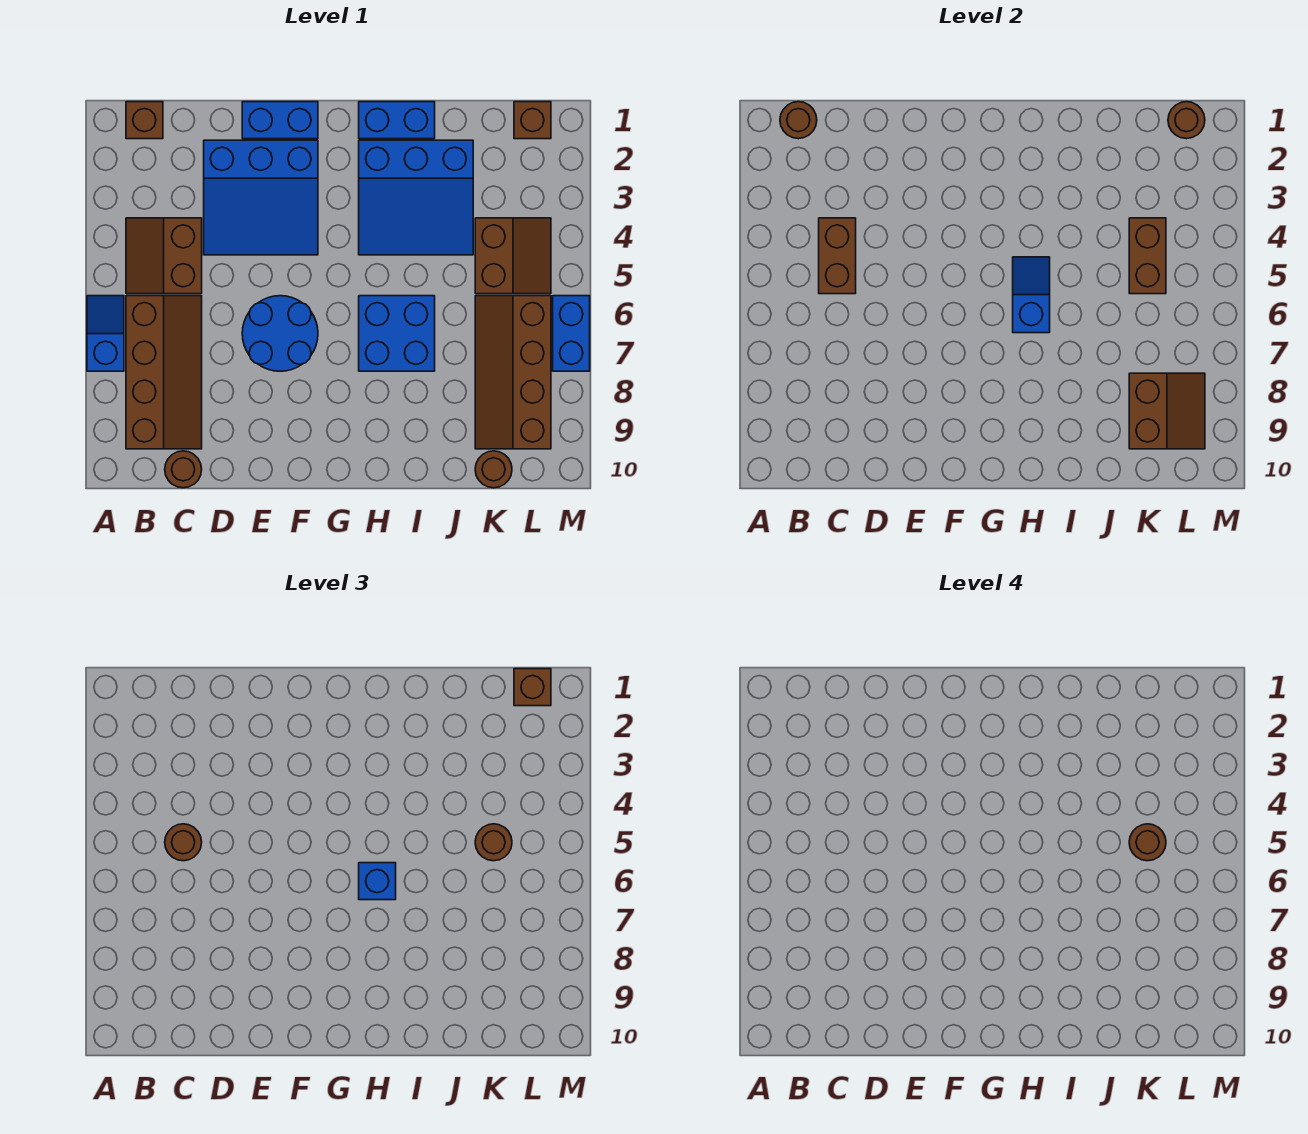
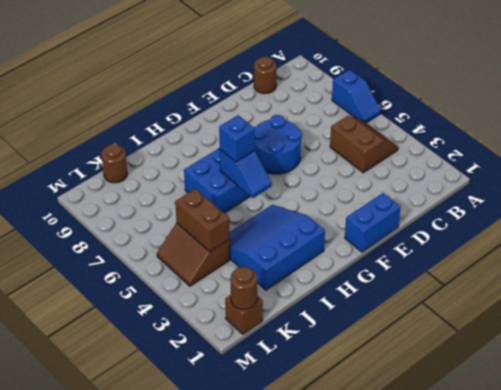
none -> brown 1x1 brick [126,102,163,139]
none -> brown 2x4 slope [126,296,202,449]
none -> blue 3x3 slope [204,140,318,255]

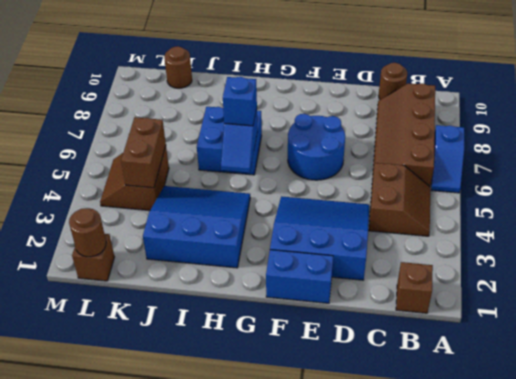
none -> blue 1x2 brick [359,102,435,139]
none -> brown 2x4 slope [475,296,551,449]
none -> blue 1x2 brick [553,296,590,371]

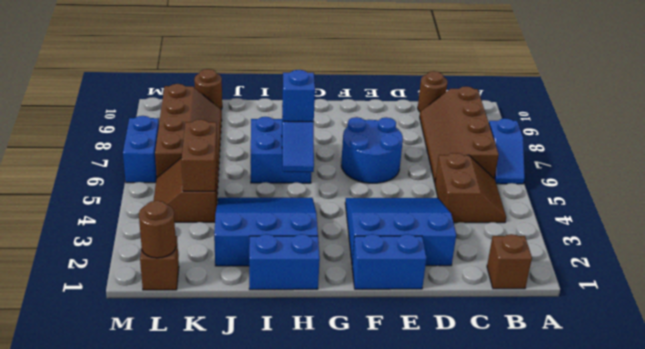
none -> brown 1x1 round brick [780,102,817,139]
none -> brown 1x2 brick [819,218,856,294]
none -> brown 2x2 slope [1129,373,1205,449]

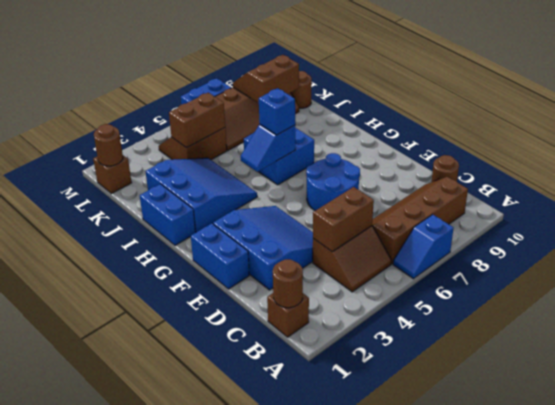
none -> brown 1x1 round brick [165,824,202,861]
none -> brown 1x1 round brick [475,824,512,861]
none -> brown 1x1 brick [514,669,551,706]

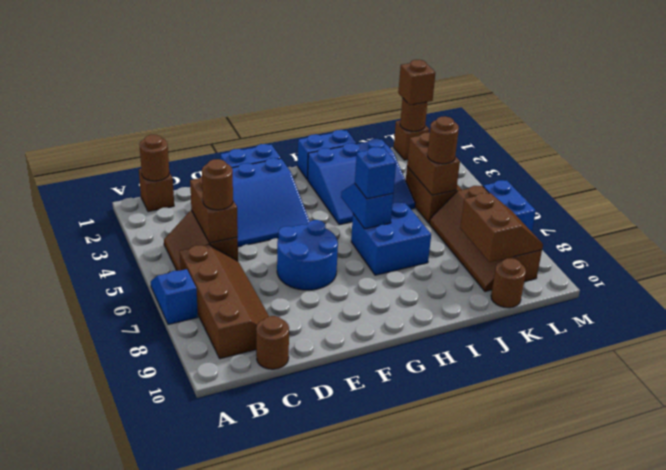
none -> brown 1x1 round brick [1129,824,1166,861]

